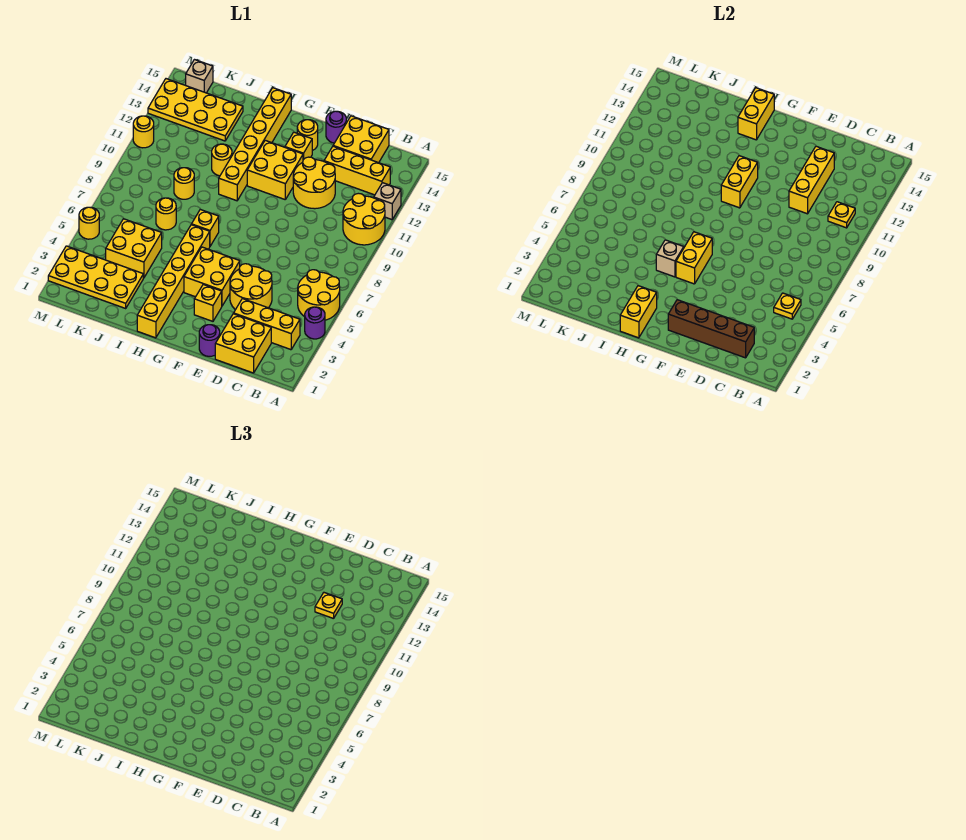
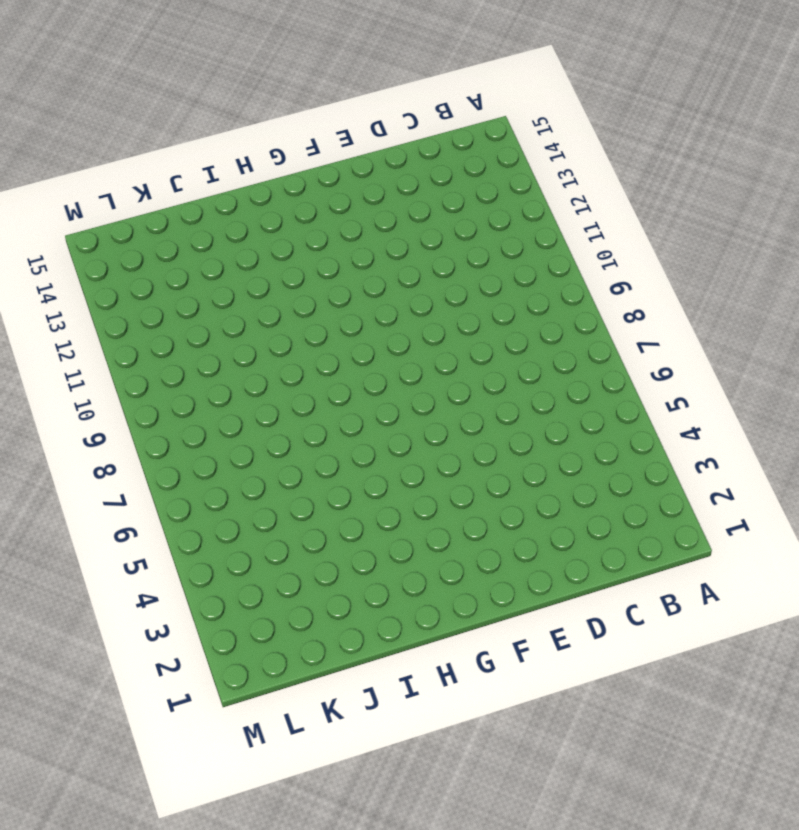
none -> purple 1x1 round brick [305,307,325,339]
none -> yellow 2x2 round brick [298,270,340,320]
none -> yellow 2x2 round brick [343,193,385,245]
none -> tan 1x1 brick [374,183,401,220]

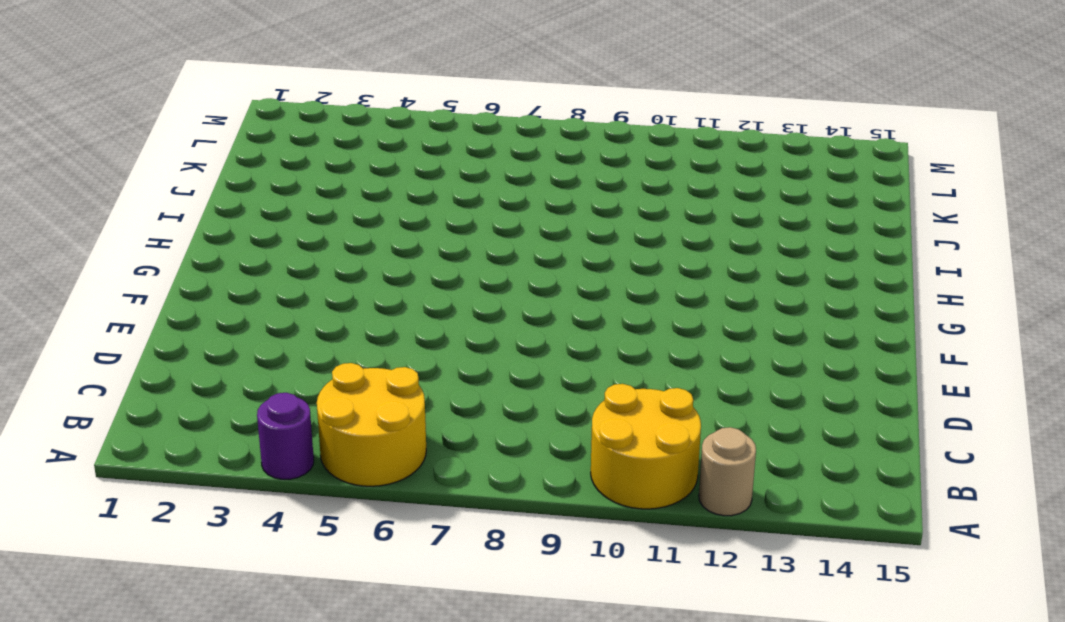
tan 1x1 round brick [699,427,756,516] -> tan 1x1 brick [374,183,401,220]
none -> yellow 1x3 brick [233,299,300,350]
none -> yellow 1x3 brick [324,146,390,195]
none -> yellow 2x2 brick [215,314,271,373]
none -> yellow 2x2 brick [333,116,389,163]

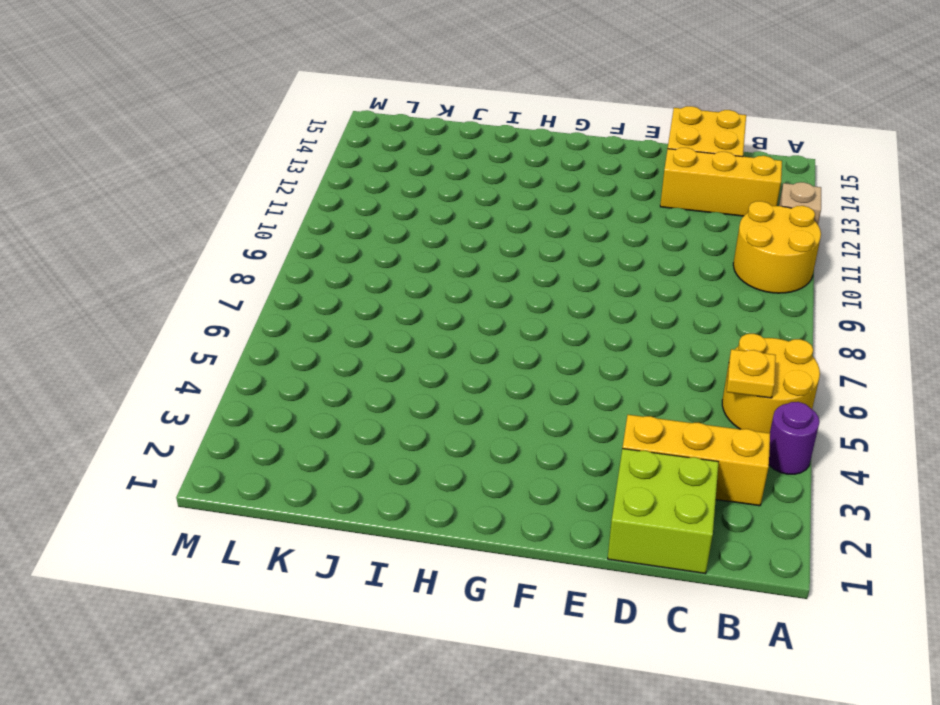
lime 2x2 brick [608,449,719,574] -> yellow 2x2 brick [215,314,271,373]
none -> yellow 2x2 round brick [230,264,272,310]
none -> yellow 2x2 round brick [293,157,335,209]
none -> purple 1x1 round brick [199,325,220,356]
none -> purple 1x1 round brick [326,111,346,143]

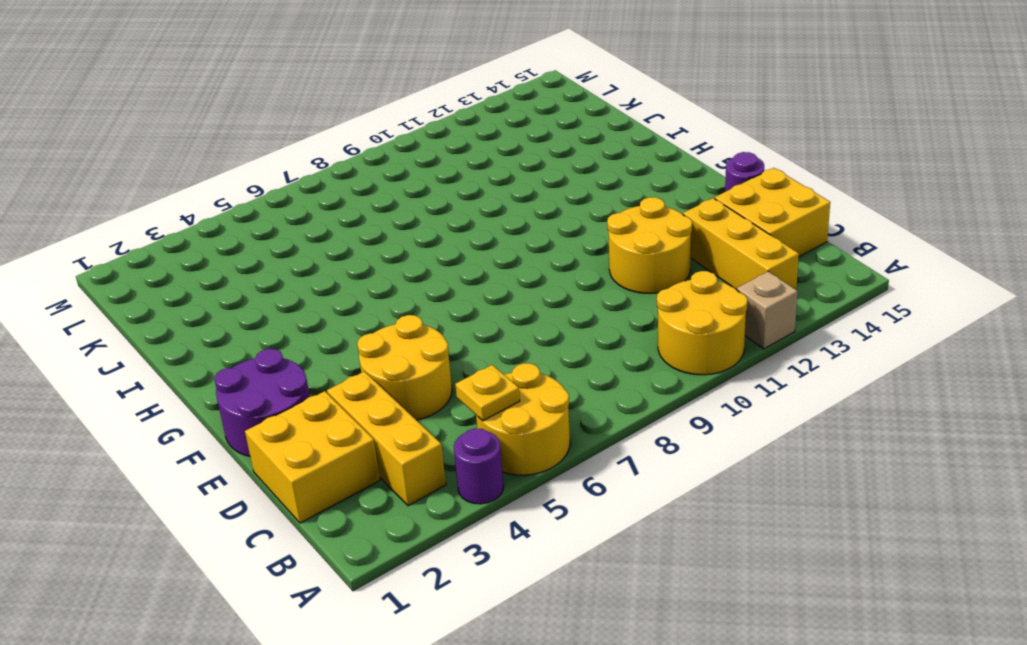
purple 2x2 round brick [214,349,310,456] -> purple 1x1 round brick [199,325,220,356]
none -> yellow 1x1 brick [194,285,222,321]
none -> yellow 2x2 brick [184,247,240,306]
none -> yellow 2x2 brick [247,140,303,199]
none -> yellow 1x1 brick [285,132,312,160]

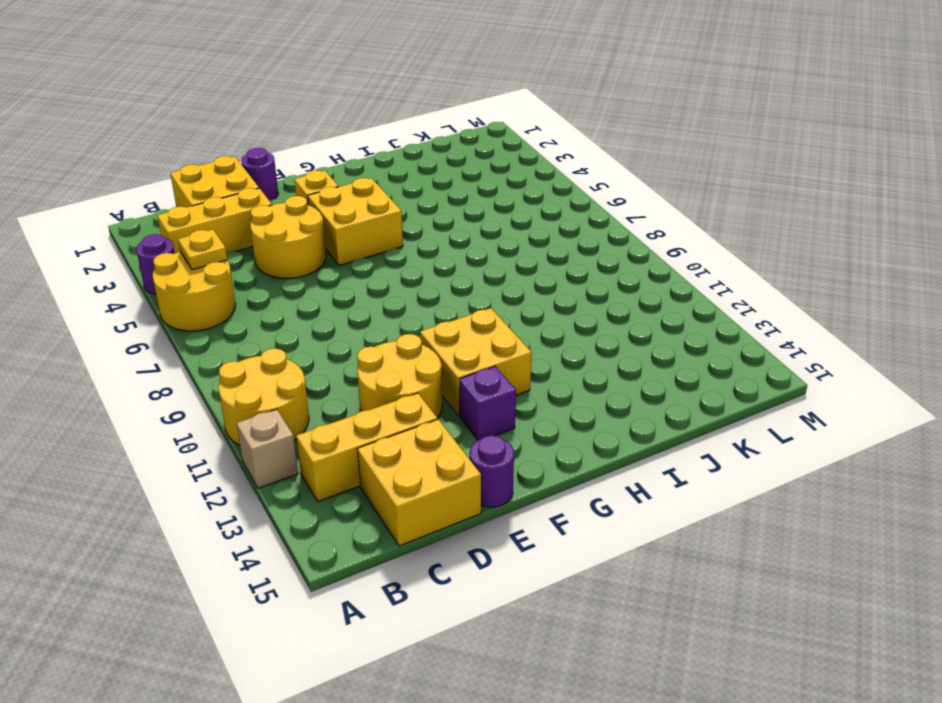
purple 1x1 brick [459,366,516,440] -> yellow 1x1 brick [285,132,312,160]
none -> yellow 1x1 round brick [297,120,318,151]
none -> yellow 1x6 brick [137,225,210,338]
none -> yellow 1x1 brick [191,209,219,246]
none -> yellow 1x6 brick [219,88,291,201]

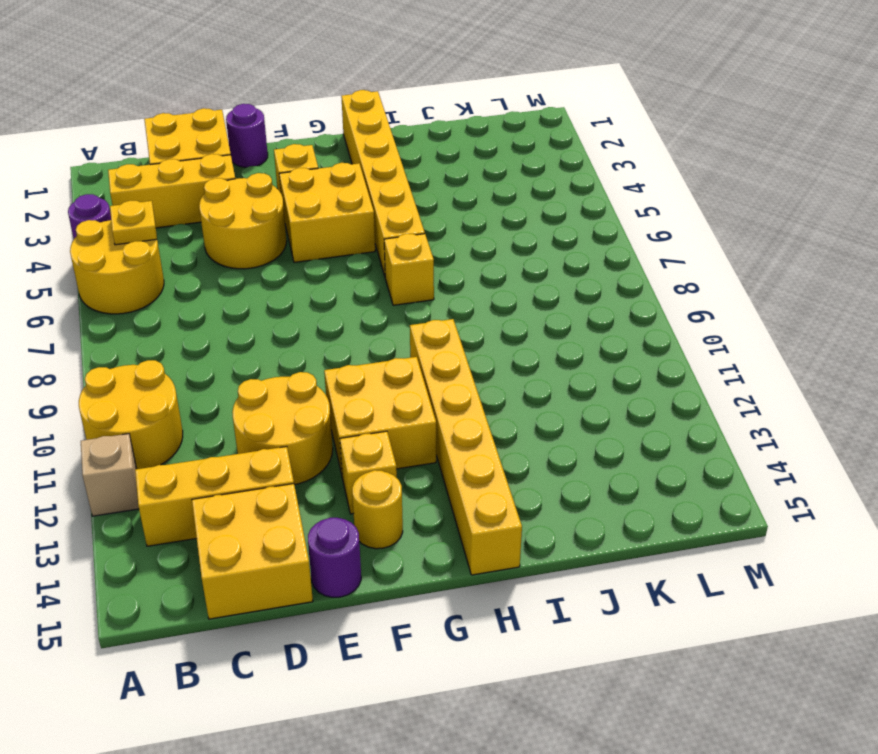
none -> yellow 1x1 round brick [212,144,232,176]
none -> yellow 2x4 plate [48,246,143,308]
none -> yellow 2x2 brick [106,219,162,278]
none -> yellow 1x1 round brick [156,198,176,230]

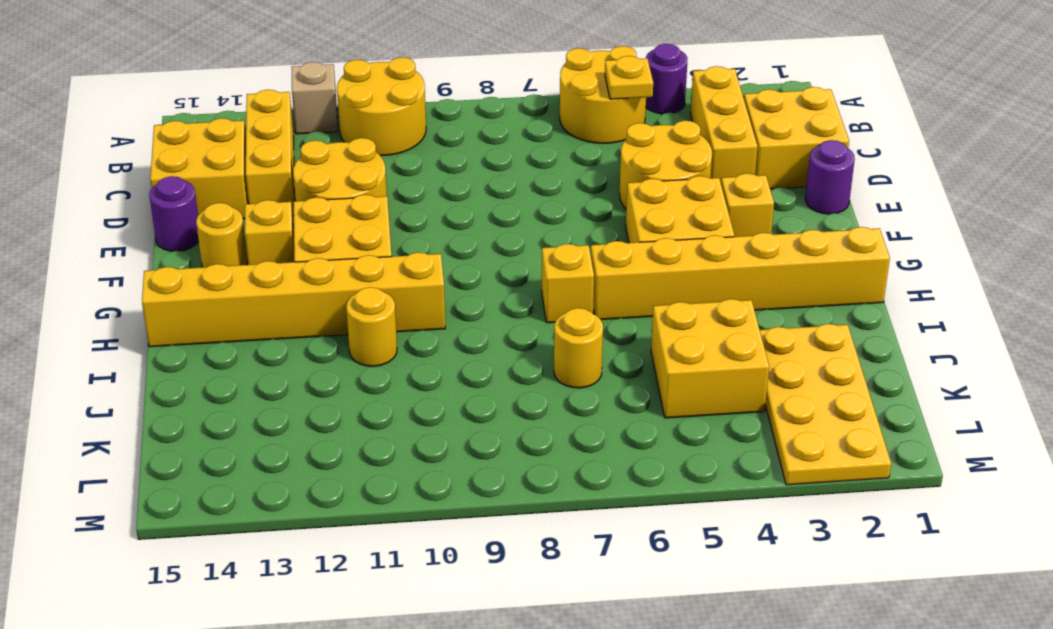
none -> yellow 1x1 round brick [174,168,194,199]
none -> yellow 2x4 plate [148,79,243,141]
none -> tan 1x1 brick [186,60,213,93]
none -> yellow 1x1 round brick [79,207,99,239]

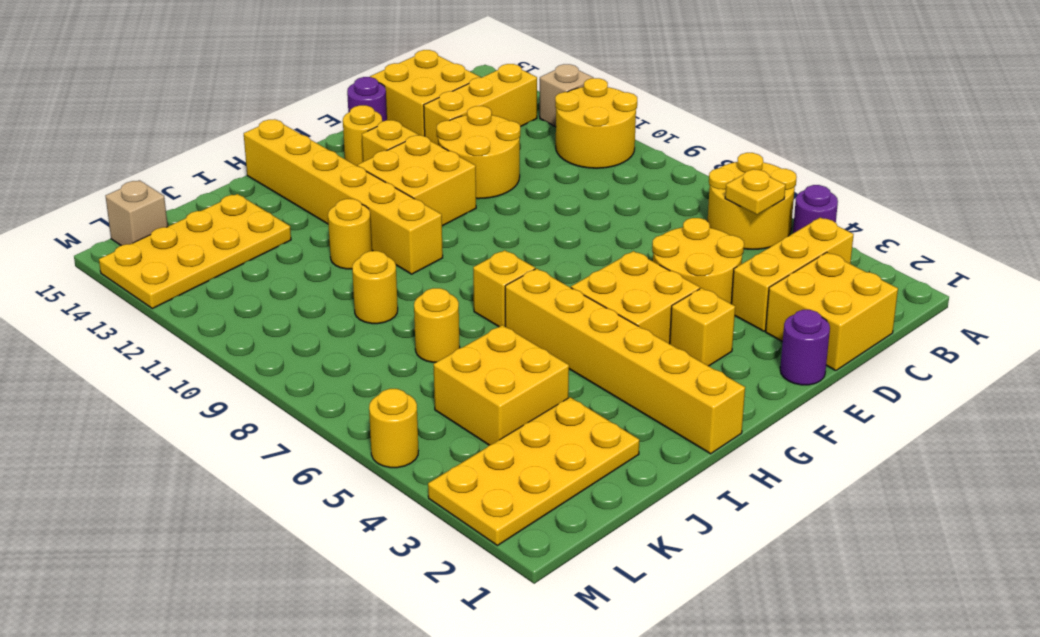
none -> yellow 1x1 round brick [133,116,154,148]
none -> yellow 1x1 plate [828,202,855,228]
none -> brown 1x4 brick [668,300,754,358]
none -> yellow 1x3 brick [789,146,834,214]

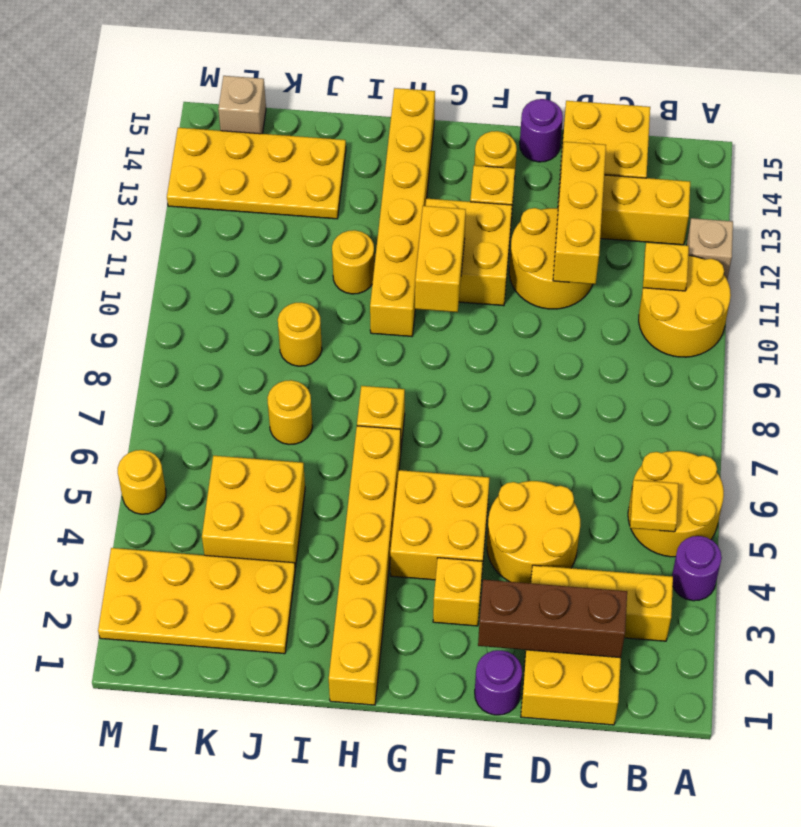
brown 1x3 brick [478,580,627,658] -> brown 1x4 brick [668,300,754,358]
none -> yellow 1x1 round brick [133,116,154,148]
none -> yellow 1x2 brick [676,232,712,284]
none -> yellow 1x2 brick [620,286,657,338]
none -> tan 1x1 brick [656,240,684,277]

